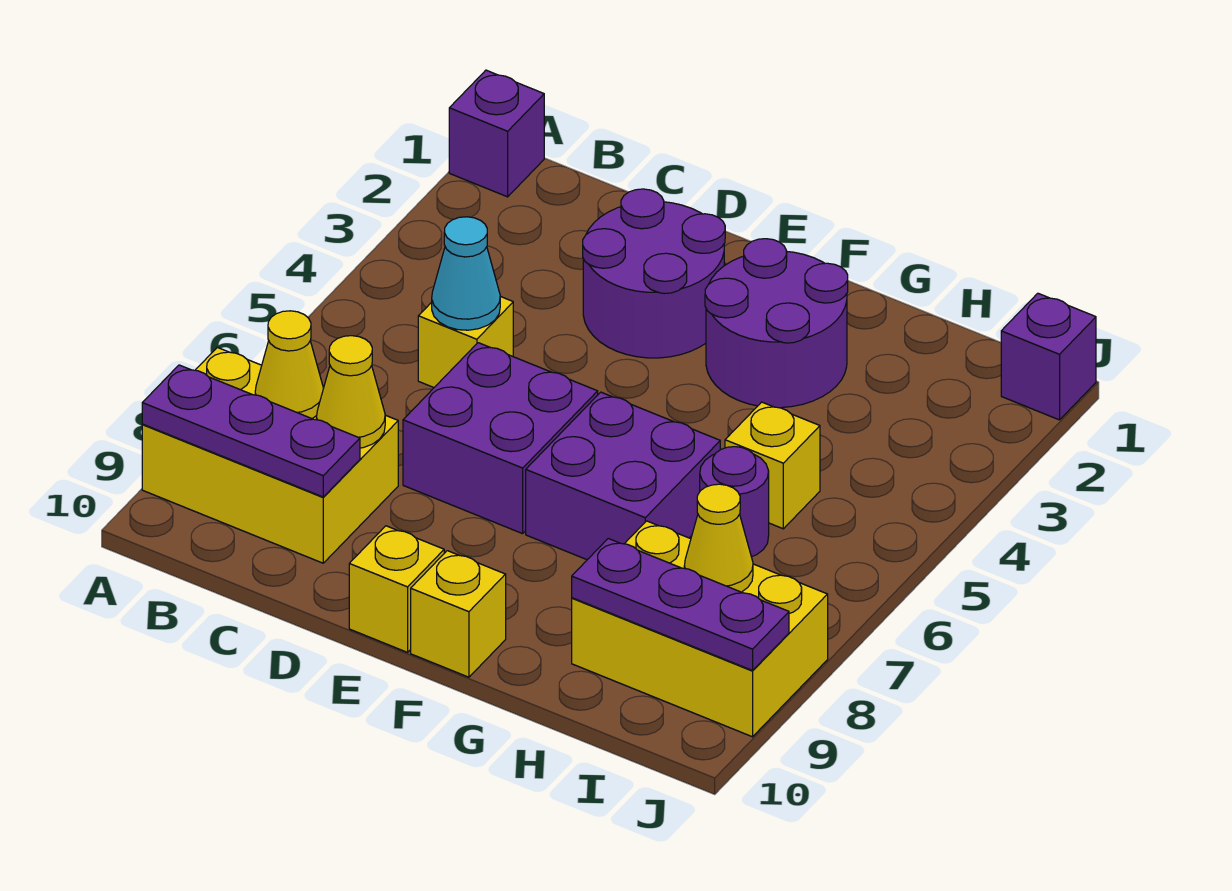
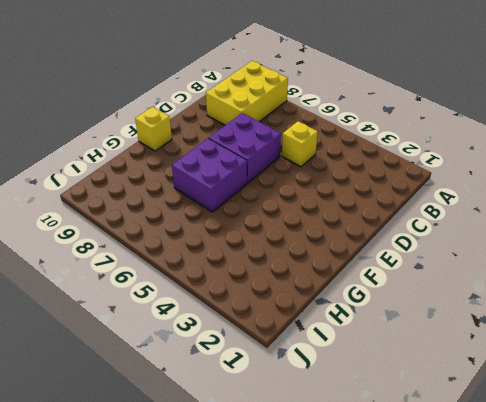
none -> purple 1x1 brick [449,70,544,197]
none -> purple 2x2 round brick [583,189,725,358]
none -> yellow 1x1 brick [349,526,444,652]

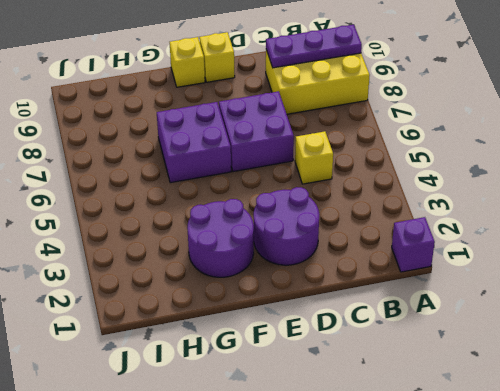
none -> yellow 1x1 brick [725,402,820,529]
none -> purple 1x1 round brick [700,447,769,557]
none -> yellow 2x3 brick [572,521,828,737]

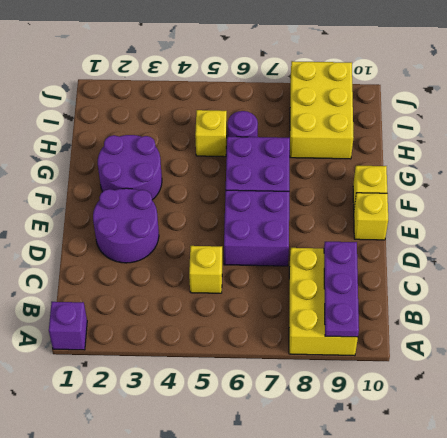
none -> purple 1x1 brick [1001,293,1096,420]
none -> yellow 1x1 cone [255,311,324,419]
none -> cyan 1x1 cone [432,217,500,330]

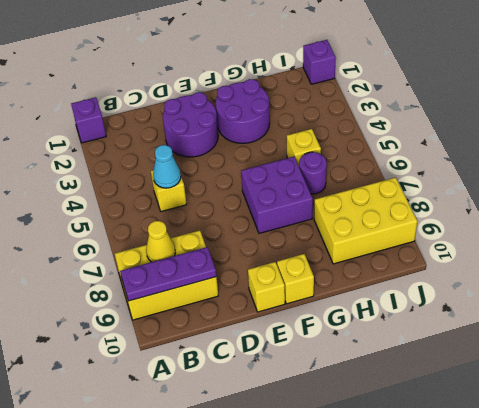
none -> purple 2x2 brick [403,343,598,534]
none -> yellow 1x1 cone [316,336,385,448]
none -> purple 1x3 plate [572,539,789,670]

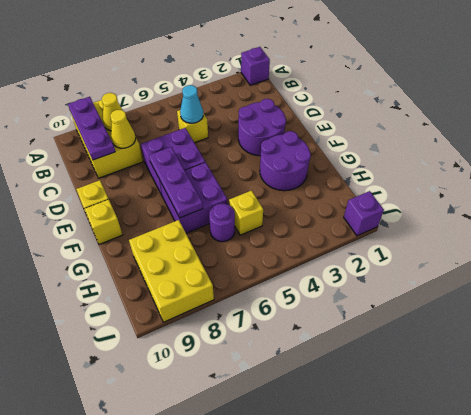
purple 1x3 plate [149,147,203,218] -> purple 1x3 plate moved to [572,539,789,670]
none -> yellow 1x1 cone [684,484,753,592]

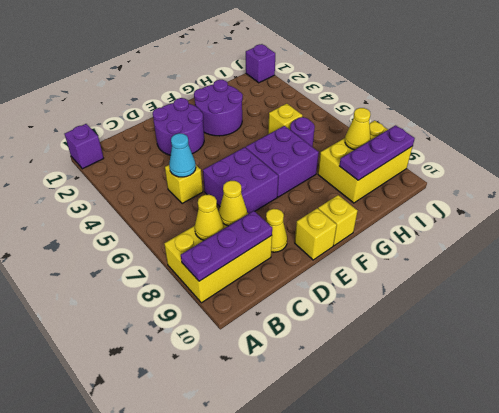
yellow 1x1 cone [266,209,287,252] -> none

